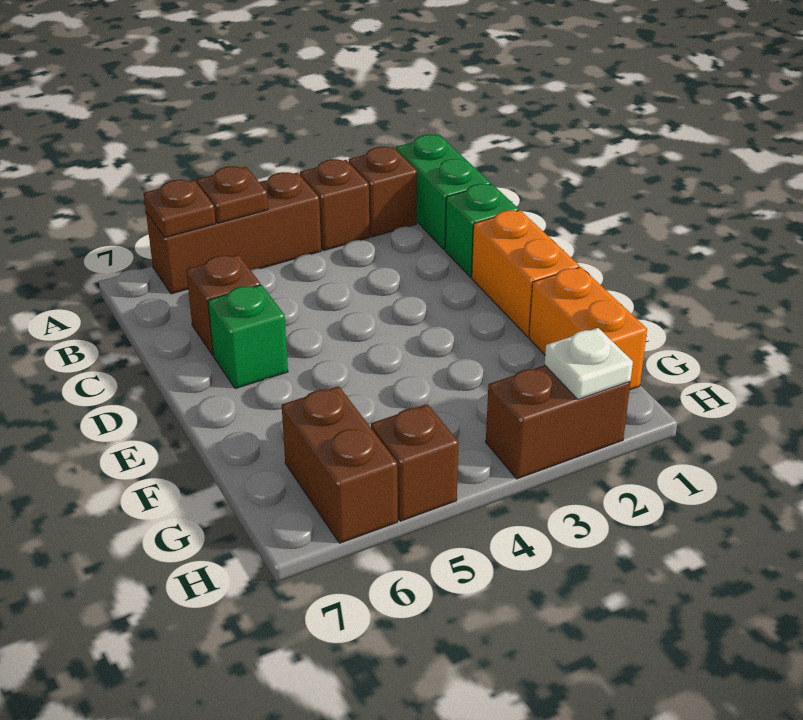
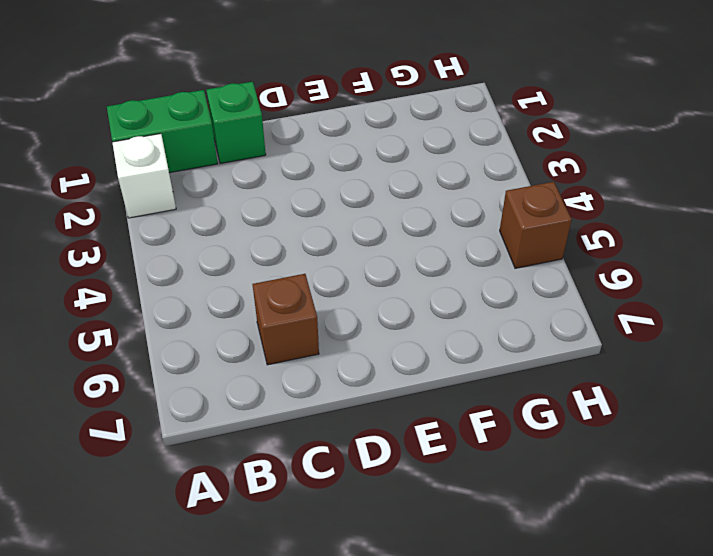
white 1x1 brick [112,134,176,218] -> brown 1x1 brick [349,147,417,237]
none -> brown 1x1 brick [300,159,370,250]
none -> brown 1x3 brick [146,172,321,294]
none -> orange 1x2 brick [472,210,579,337]

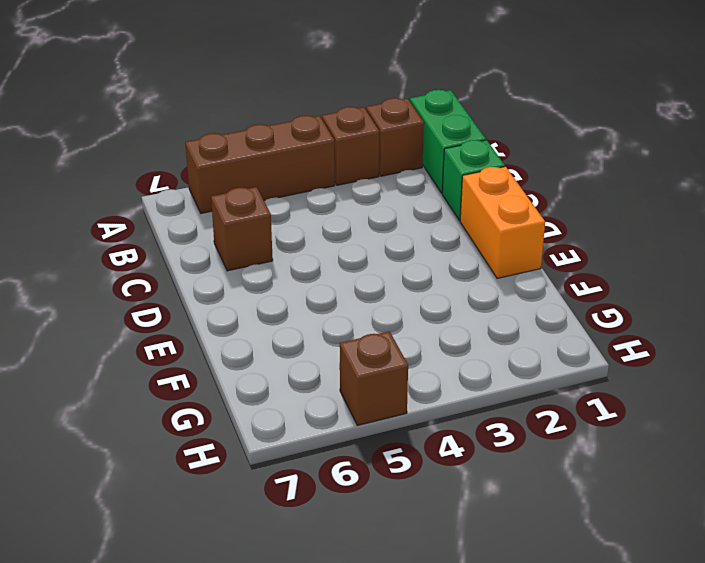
none -> green 1x1 brick [208,285,288,389]
none -> orange 1x2 brick [529,267,647,390]
none -> brown 1x2 brick [282,386,398,543]

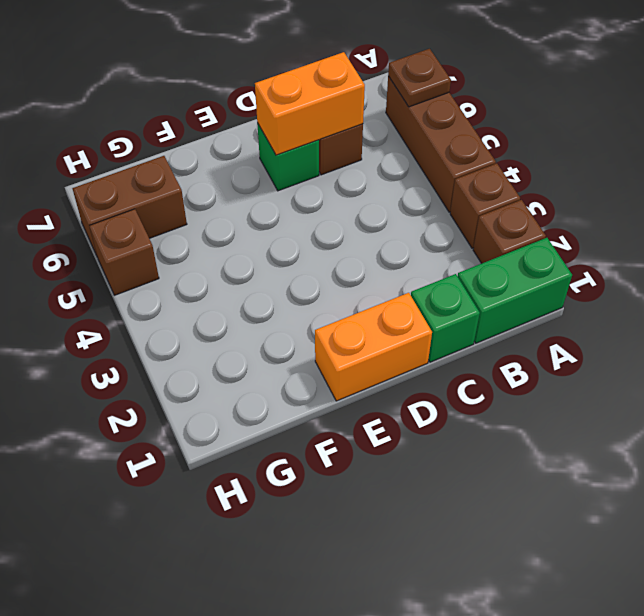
orange 1x2 brick [255,52,365,155] -> orange 1x2 brick moved to [529,267,647,390]
none -> brown 1x2 brick [486,365,630,479]
none -> brown 1x1 plate [197,166,268,223]
none -> white 1x1 plate [545,328,633,399]

